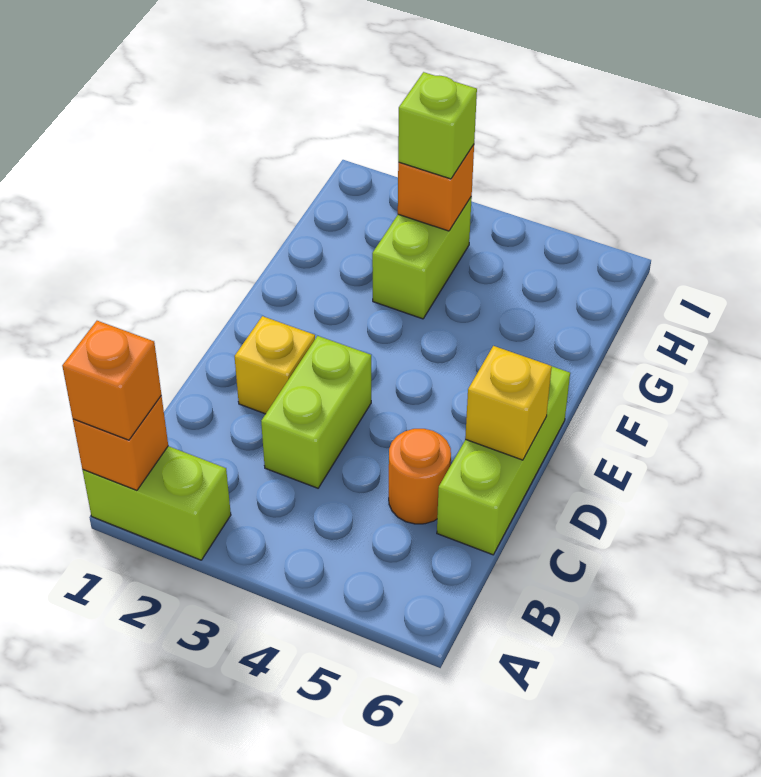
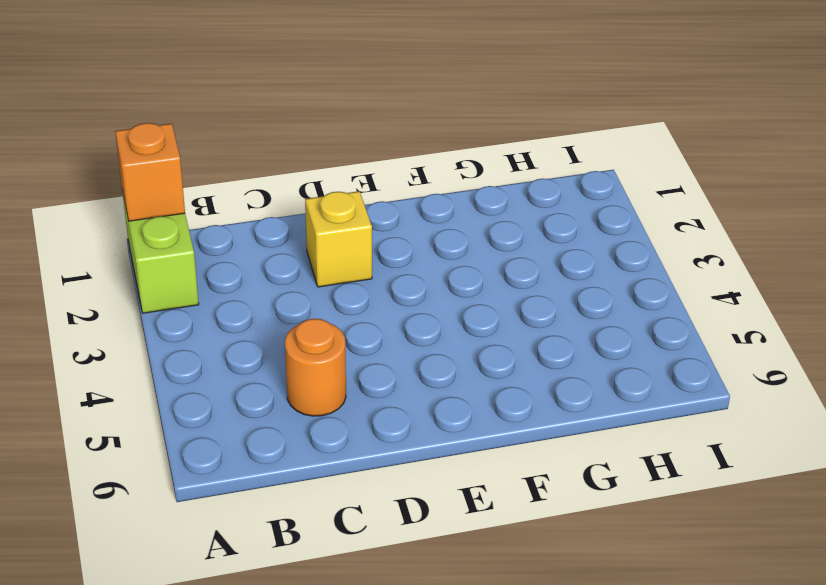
none -> lime 1x2 brick [261,336,371,488]
none -> lime 1x3 brick [437,366,570,555]

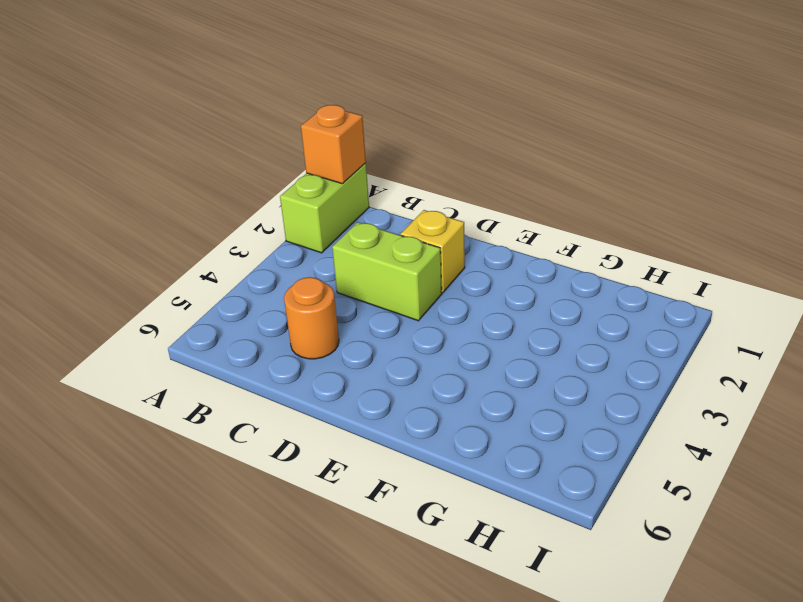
none -> lime 1x3 brick [437,366,570,555]
none -> lime 1x2 brick [372,196,472,319]

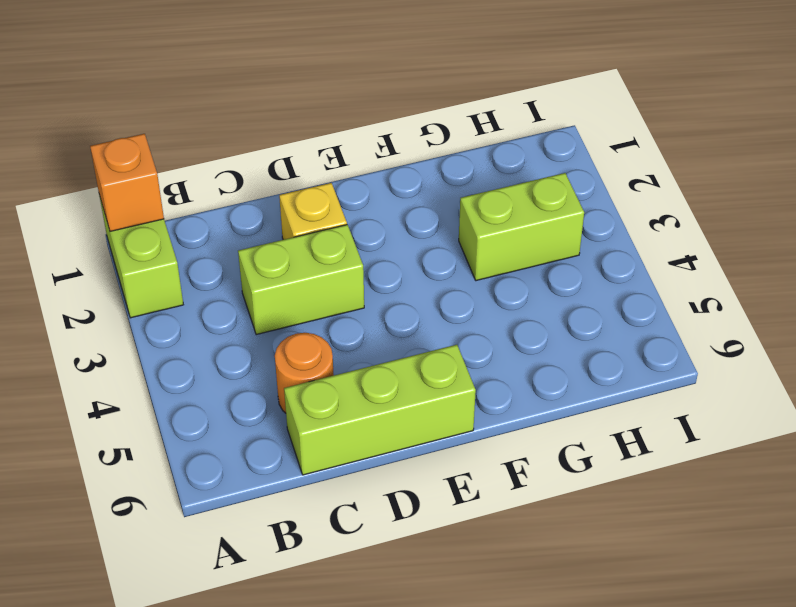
none -> yellow 1x1 brick [465,346,552,460]
none -> orange 1x1 brick [398,145,474,231]

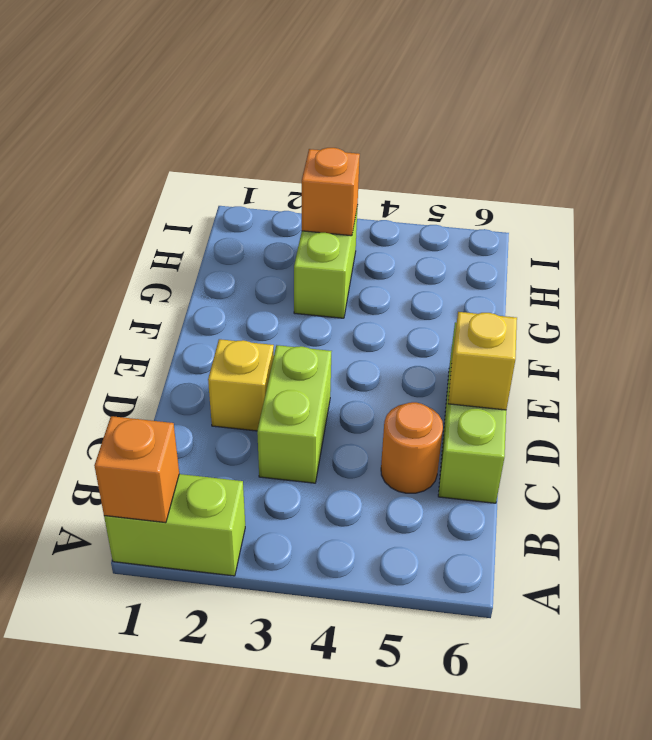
none -> orange 1x1 brick [62,321,161,440]
none -> lime 1x1 brick [398,72,477,179]

